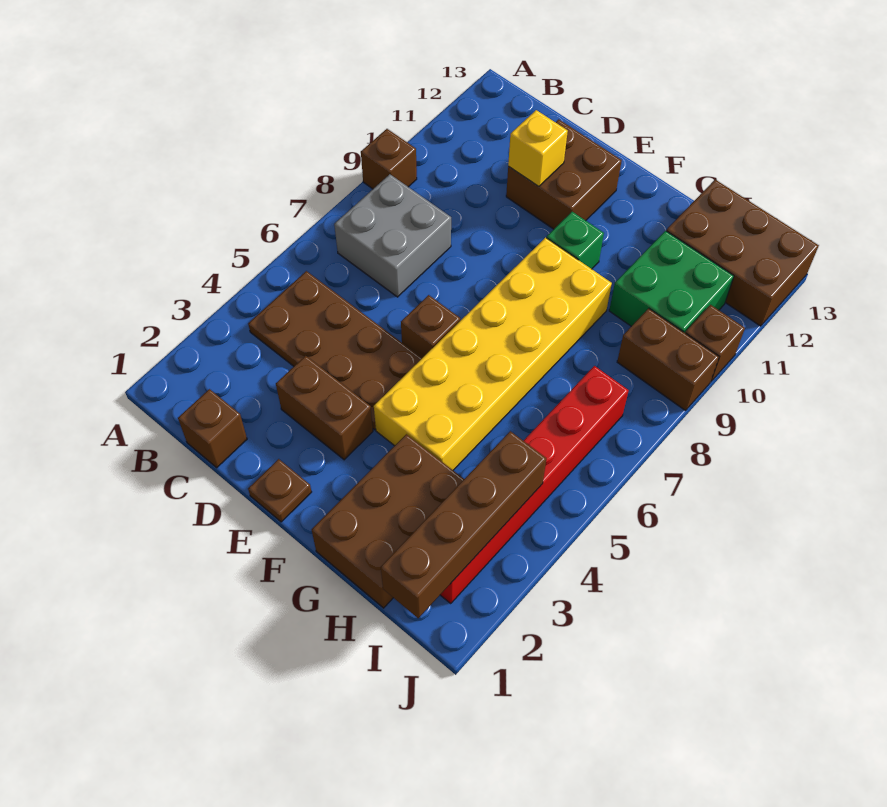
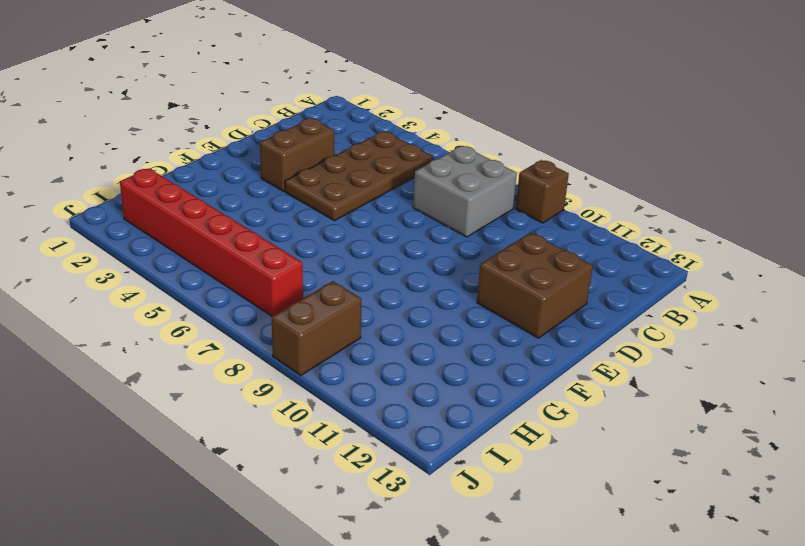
none -> brown 1x1 brick [178,389,247,468]
none -> brown 1x1 plate [248,459,311,522]
none -> brown 1x1 brick [401,295,460,358]

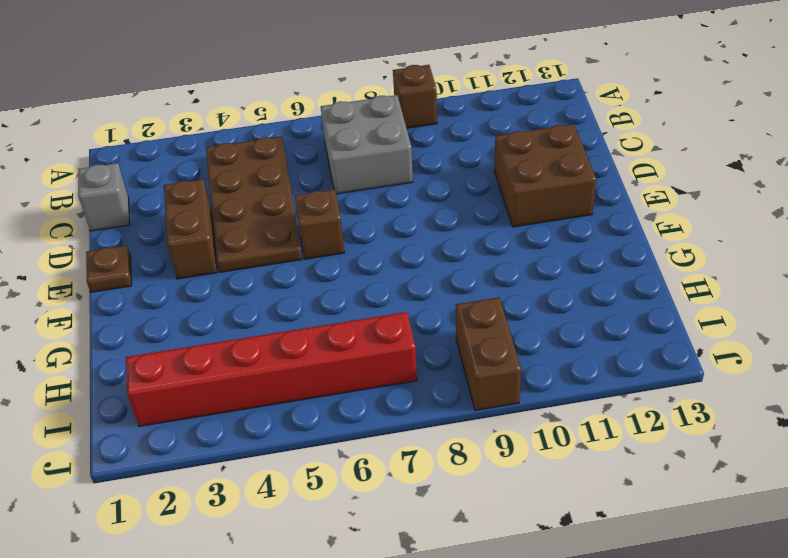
grey 1x1 brick [78,163,130,231] -> brown 1x1 brick [178,389,247,468]
none -> yellow 2x6 brick [374,238,612,470]
none -> green 1x1 brick [547,212,604,269]
none -> brown 2x3 brick [312,434,464,608]

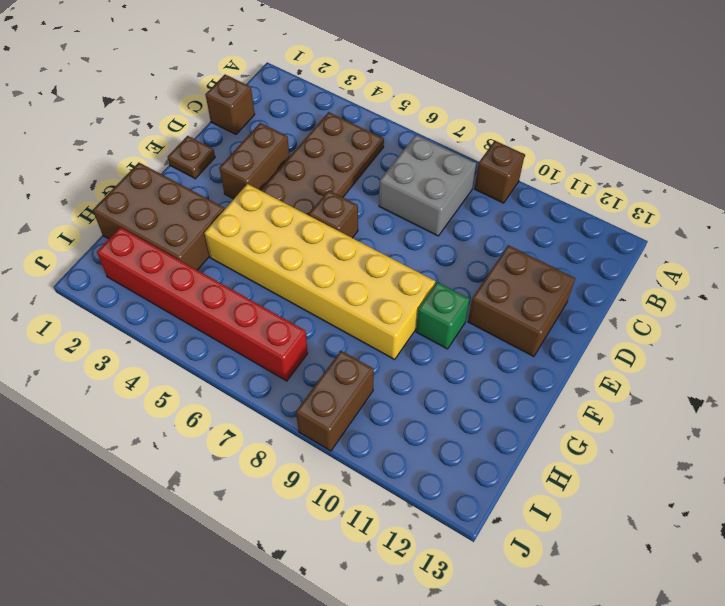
none -> green 2x2 brick [609,231,734,333]
none -> brown 2x3 brick [666,180,819,326]
none -> brown 1x1 brick [685,305,745,381]

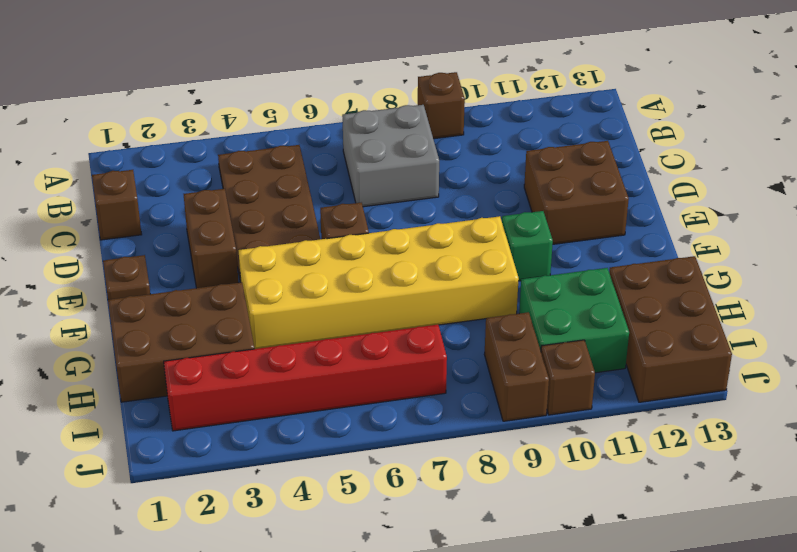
none -> yellow 1x1 brick [508,110,568,187]
none -> brown 1x4 brick [381,431,546,618]

